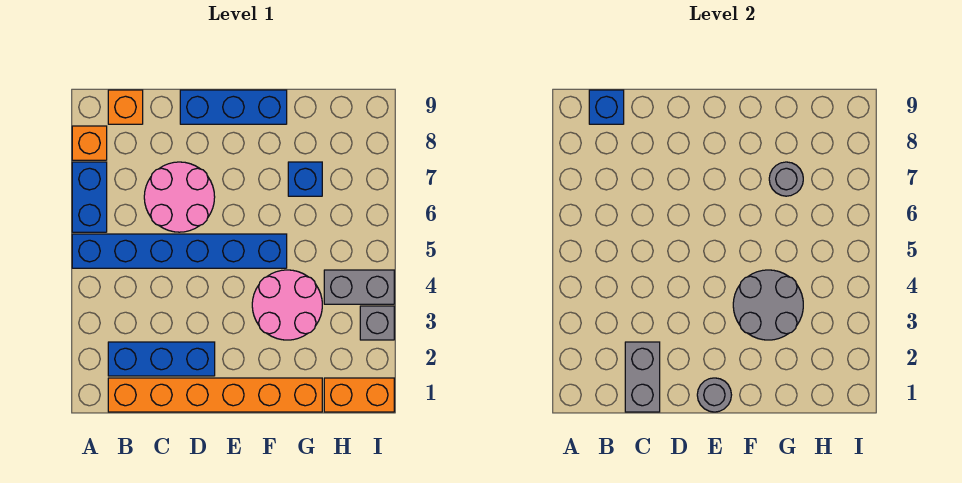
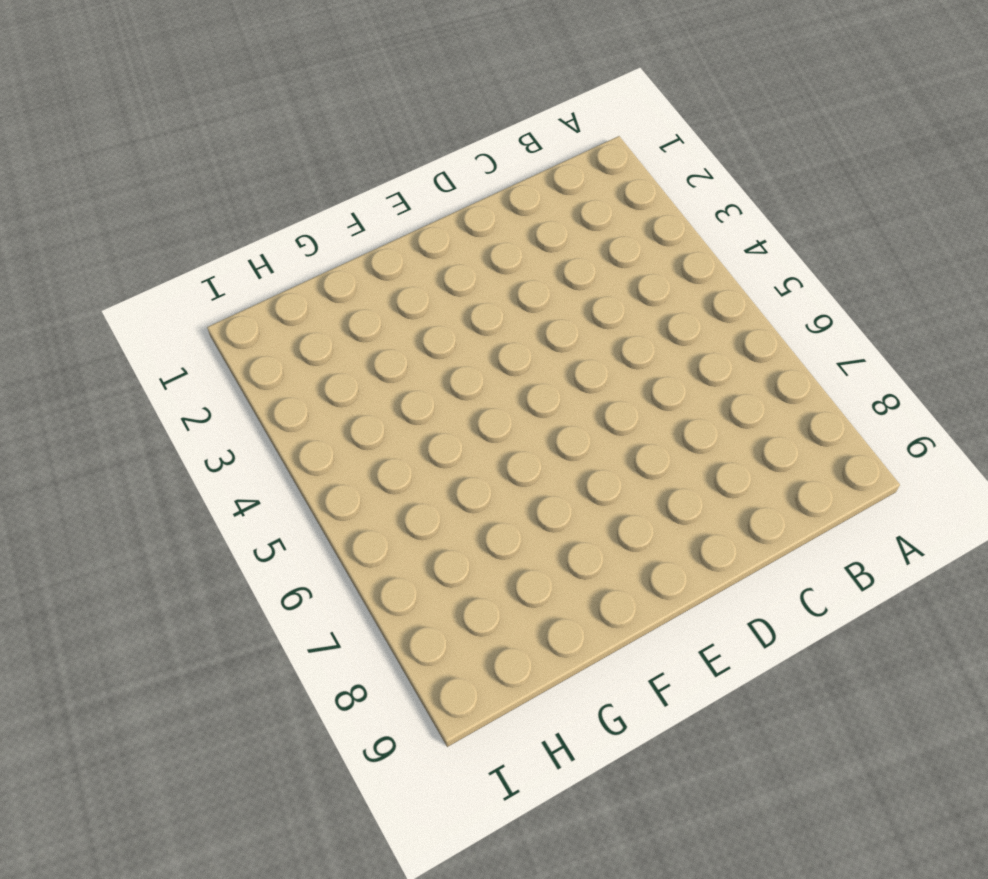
none -> blue 1x6 brick [72,234,287,268]
none -> blue 1x2 brick [72,162,107,232]
none -> orange 1x1 brick [72,126,107,160]

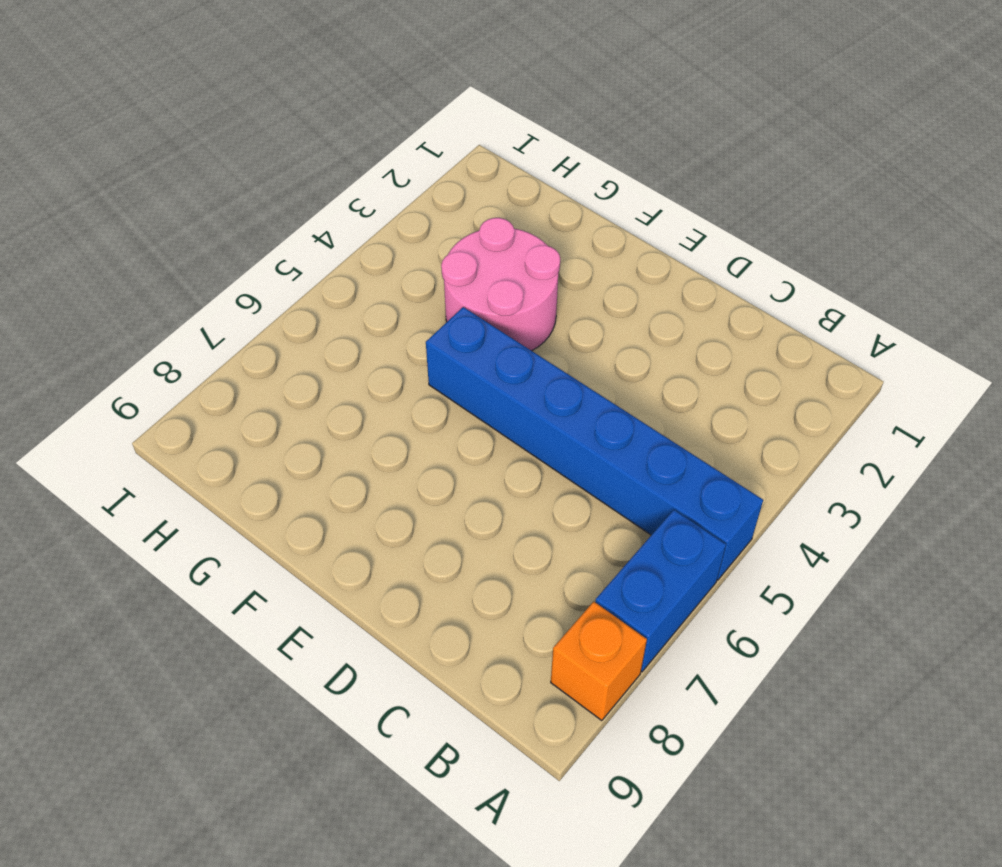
none -> orange 1x6 brick [108,378,322,412]
none -> blue 1x3 brick [108,342,215,376]
none -> orange 1x1 brick [108,90,143,124]

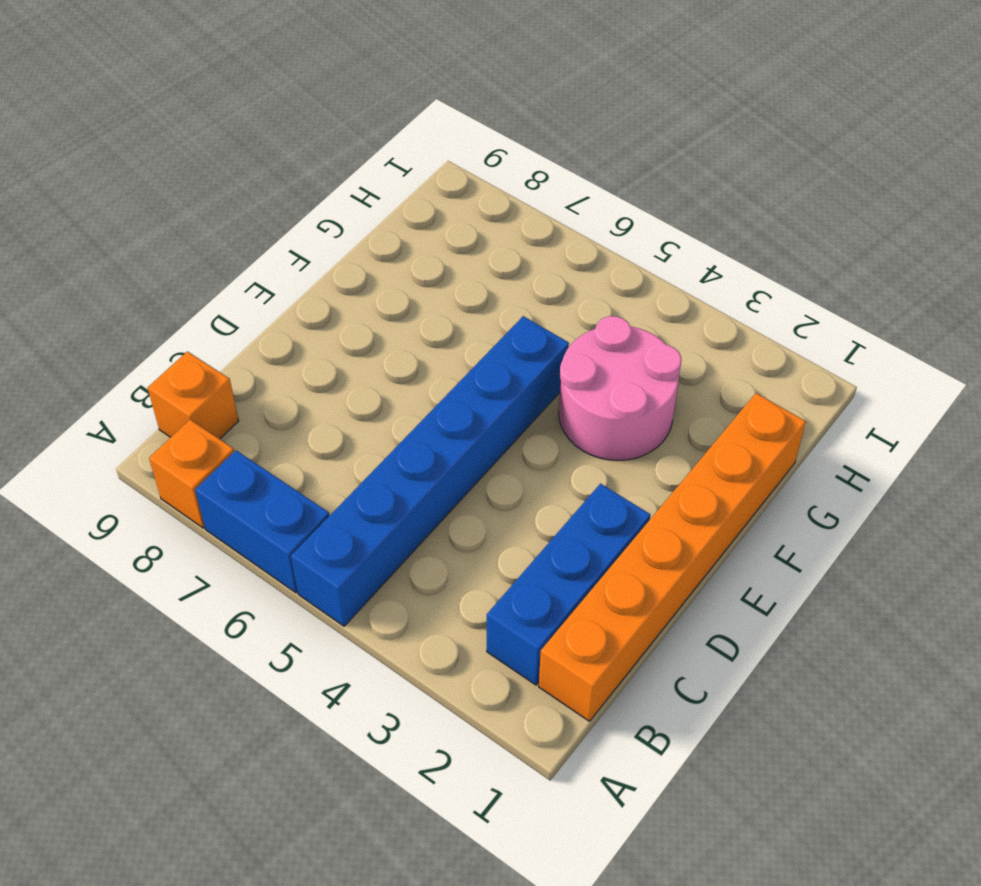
none -> pink 2x2 round brick [144,162,215,232]
none -> blue 1x3 brick [180,90,287,124]
none -> blue 1x1 brick [288,162,322,196]

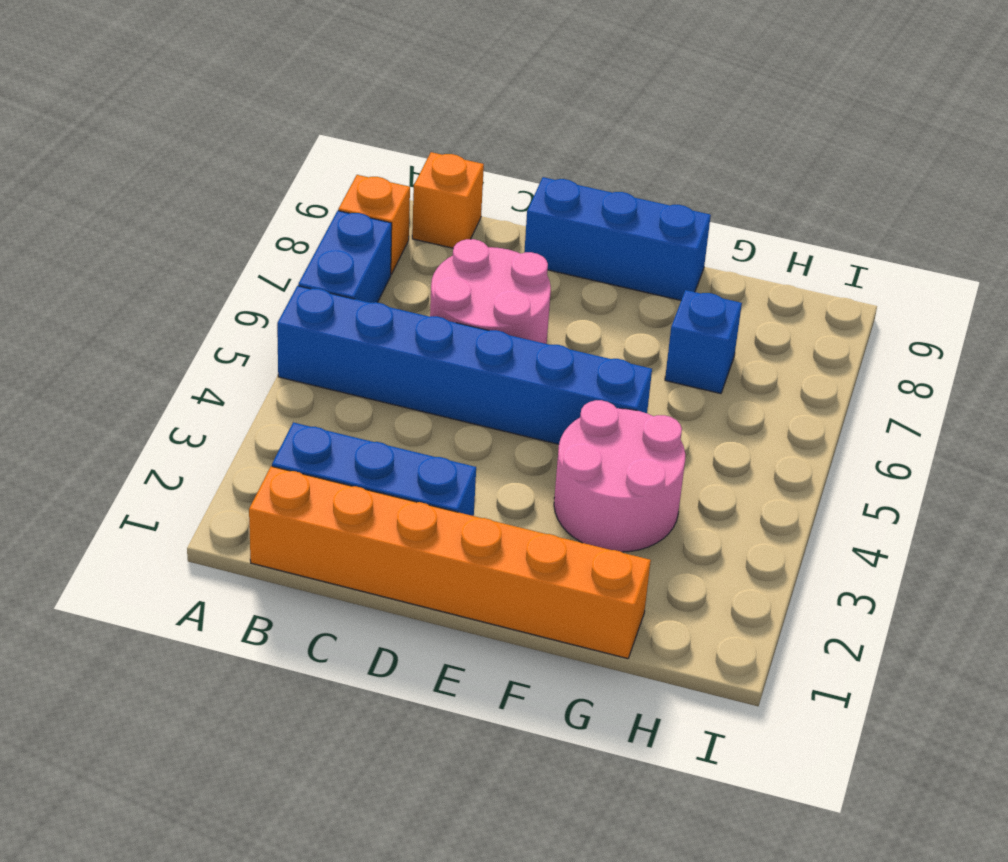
none -> orange 1x2 brick [324,378,394,412]
none -> grey 1x2 brick [324,270,394,304]
none -> grey 1x1 brick [360,306,394,340]

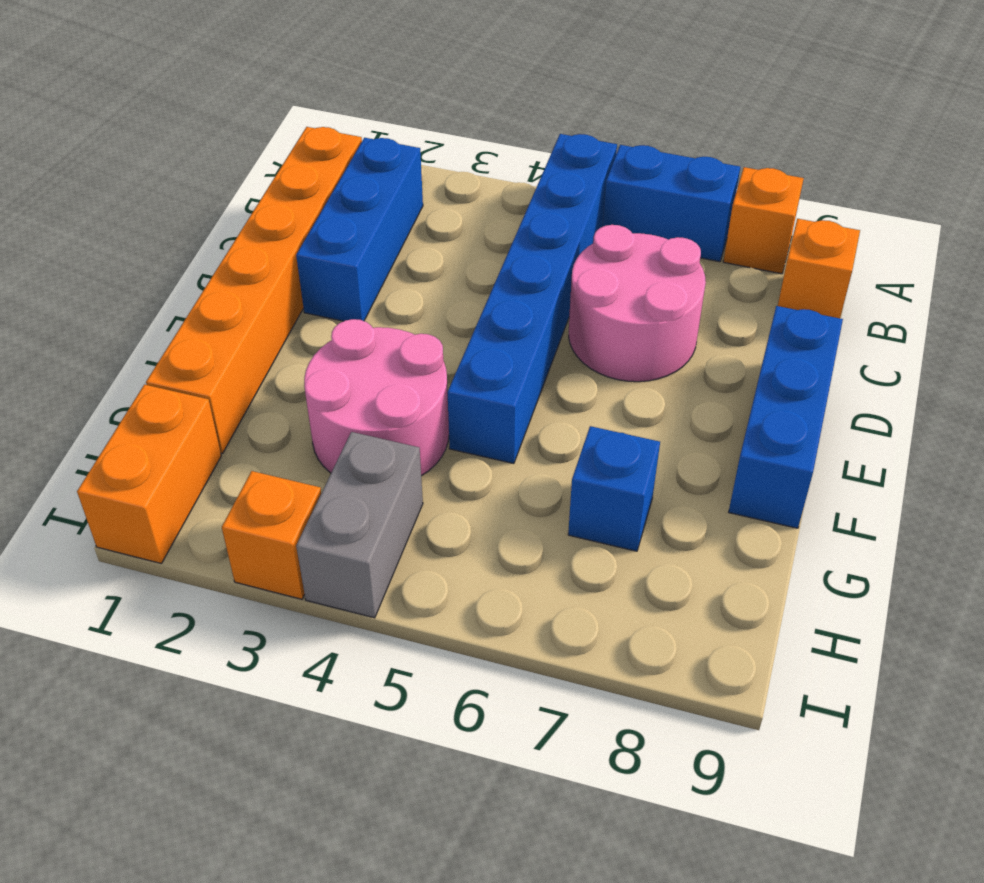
orange 1x1 brick [222,471,321,599] -> grey 1x1 brick [360,306,394,340]
none -> blue 1x1 brick [589,90,624,124]
none -> grey 1x2 brick [625,342,660,412]
none -> grey 1x1 round brick [697,378,731,412]

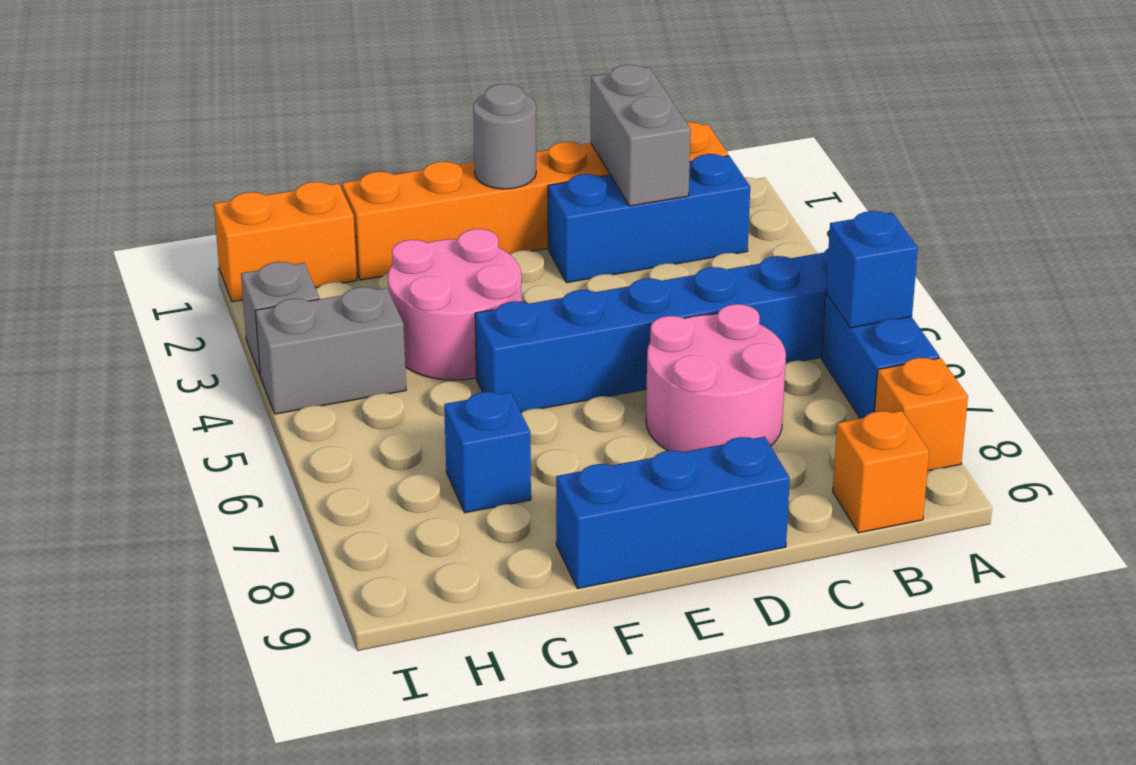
blue 1x1 brick [826,211,918,328] -> blue 1x1 brick moved to [589,90,624,124]
none -> grey 2x2 round brick [733,270,803,340]
none -> grey 1x1 round brick [769,162,803,196]

